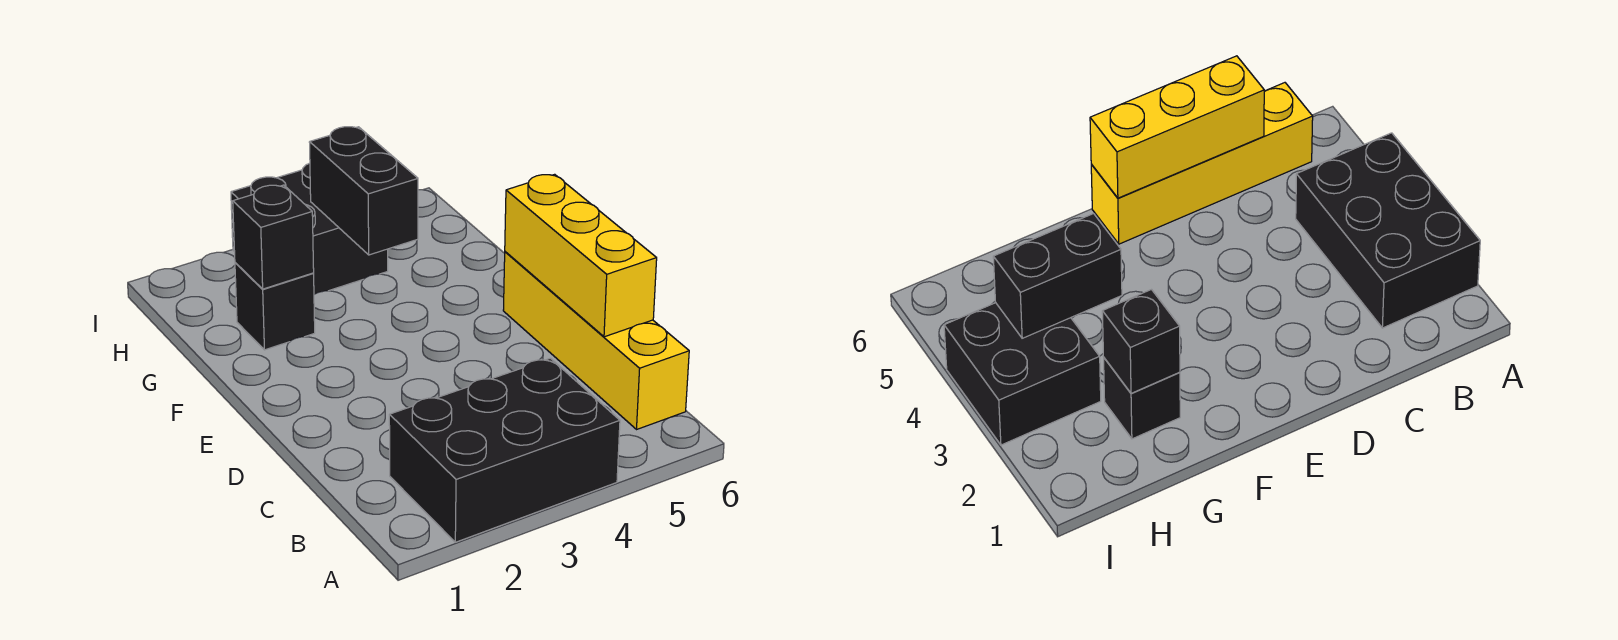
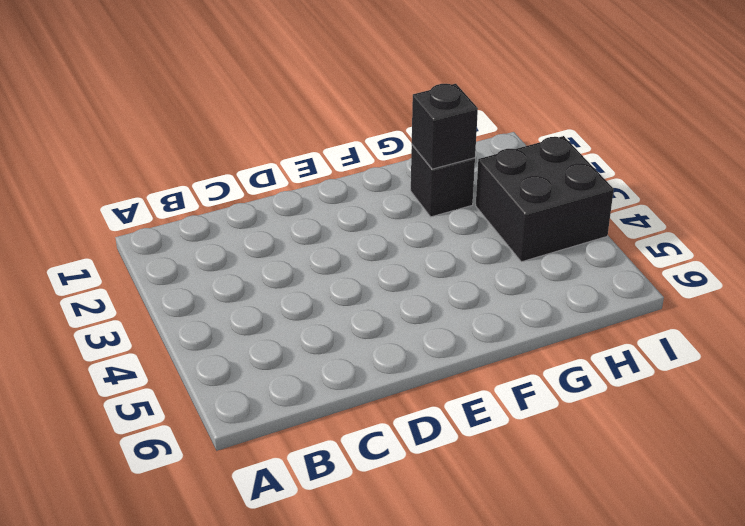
none -> black 2x3 brick [389,358,620,542]
none -> yellow 1x4 brick [503,252,689,429]

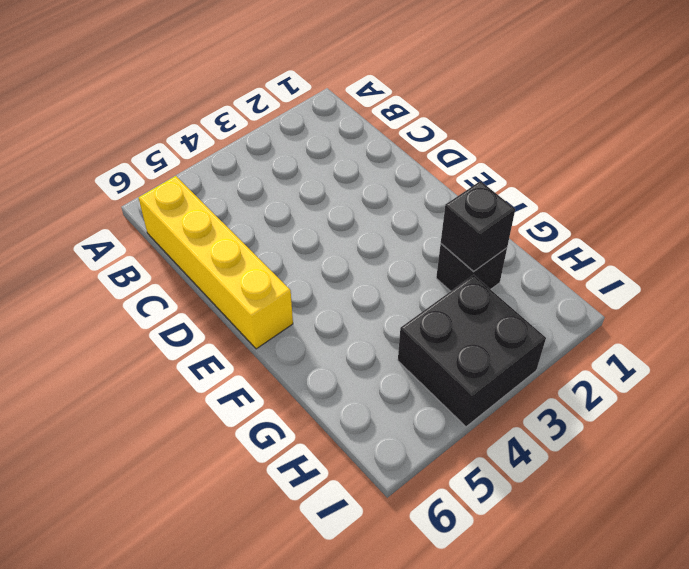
none -> black 2x3 brick [389,358,620,542]
none -> yellow 1x3 brick [505,174,657,337]

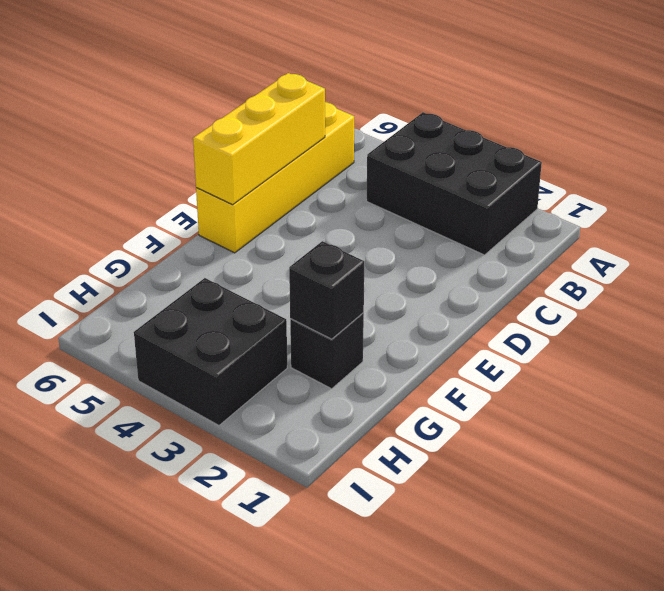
none -> black 1x2 brick [309,127,418,255]

